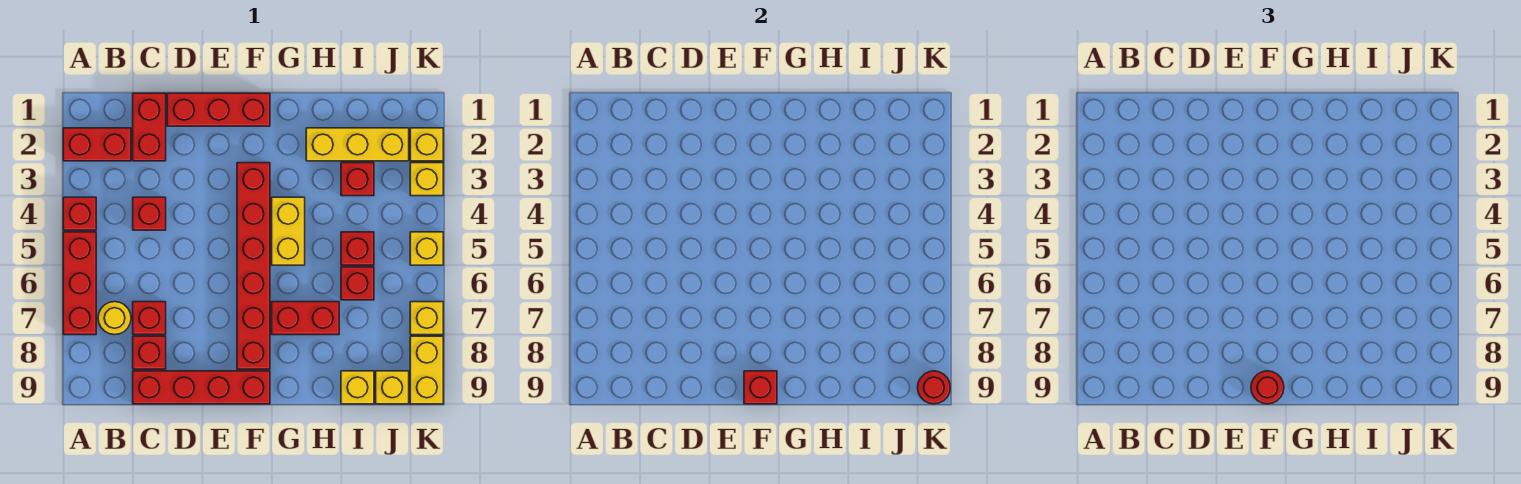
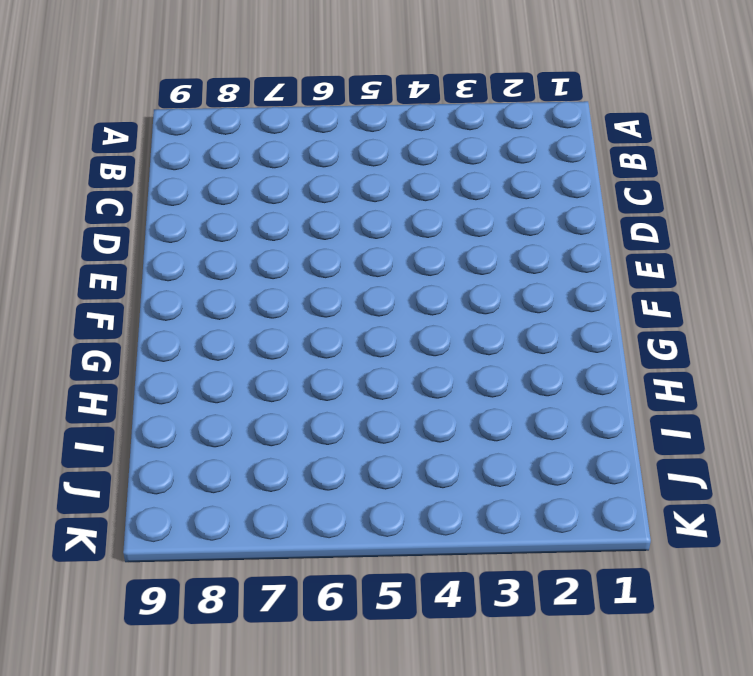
none -> red 1x2 brick [63,128,131,161]
none -> red 1x1 brick [63,197,96,230]
none -> red 1x3 brick [63,232,96,335]

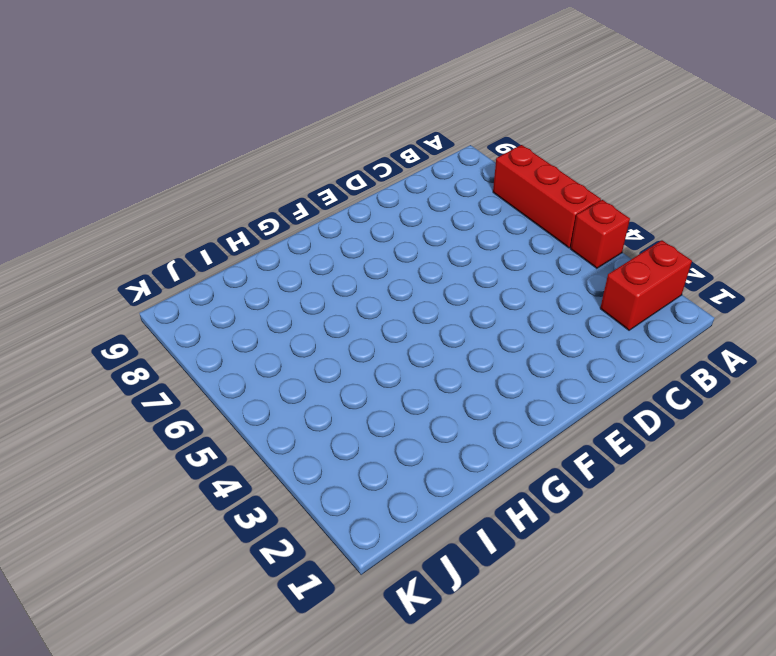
none -> yellow 1x1 round brick [98,302,131,335]
none -> red 1x2 brick [133,93,166,161]
none -> red 1x1 brick [133,197,166,230]

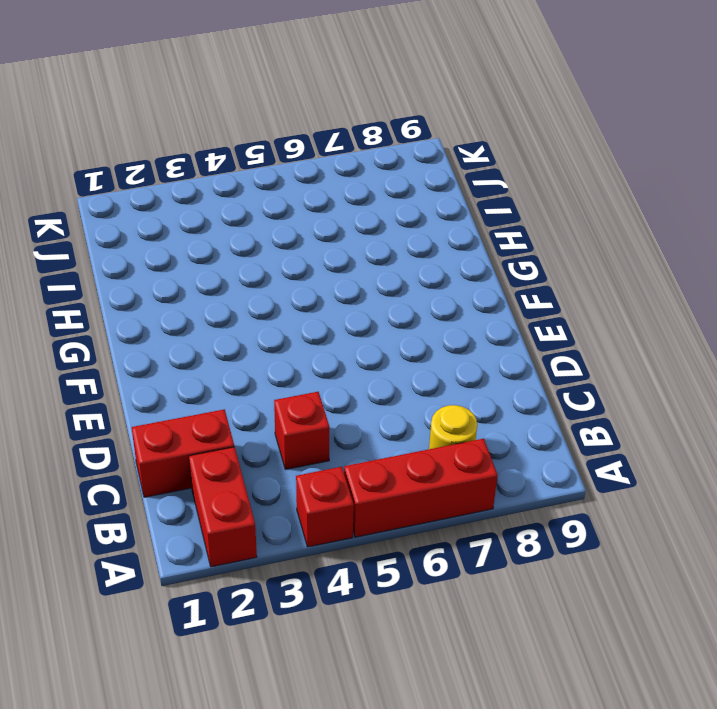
none -> red 1x1 brick [133,302,166,335]
none -> red 1x1 brick [133,336,166,369]
none -> red 1x4 brick [133,371,270,404]

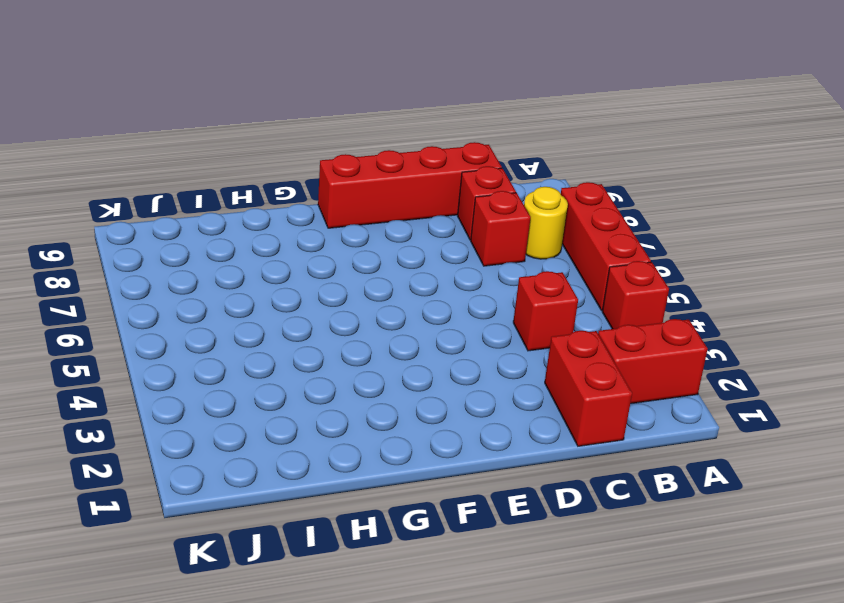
none -> red 1x3 brick [167,93,270,126]
none -> red 1x6 brick [237,163,270,369]
none -> yellow 1x2 brick [272,197,305,265]

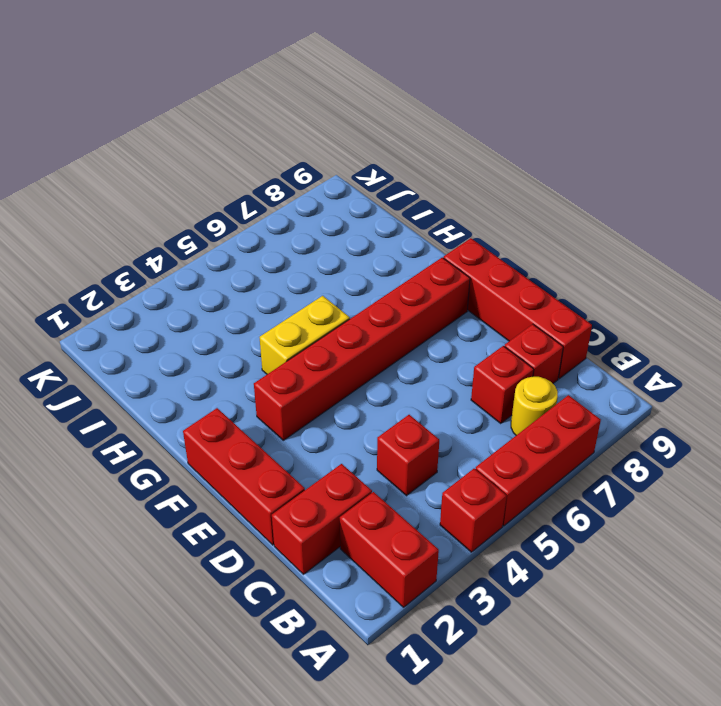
none -> red 1x2 brick [272,302,339,335]
none -> yellow 1x3 brick [306,128,409,161]
none -> red 1x1 brick [341,163,374,196]

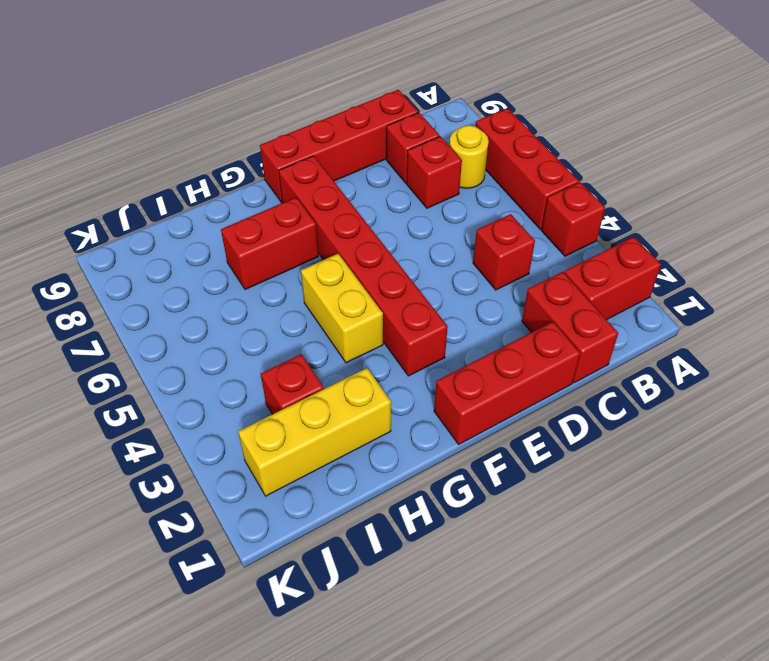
none -> red 1x1 brick [341,232,374,265]
none -> red 1x1 brick [341,267,374,300]
none -> yellow 1x1 brick [341,371,374,404]

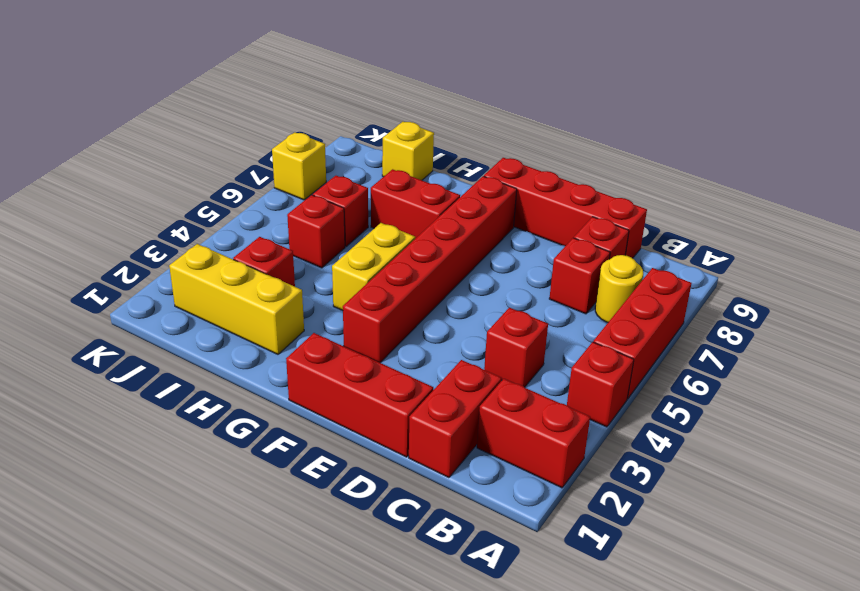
none -> yellow 1x1 brick [376,371,409,404]
none -> yellow 1x1 brick [410,128,443,161]
none -> yellow 1x1 brick [410,163,443,196]

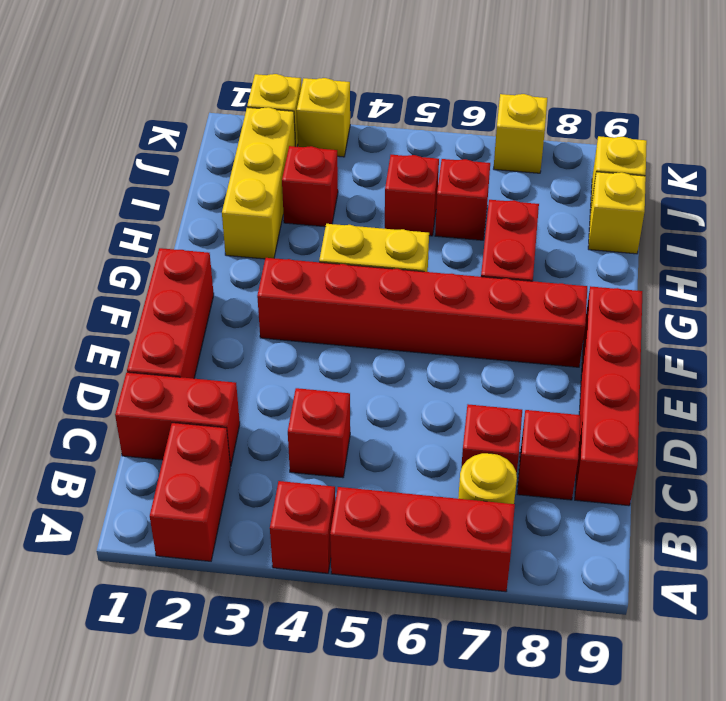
none -> yellow 1x1 brick [410,232,443,265]
none -> yellow 1x2 brick [410,336,443,404]
none -> red 1x1 brick [744,371,777,404]

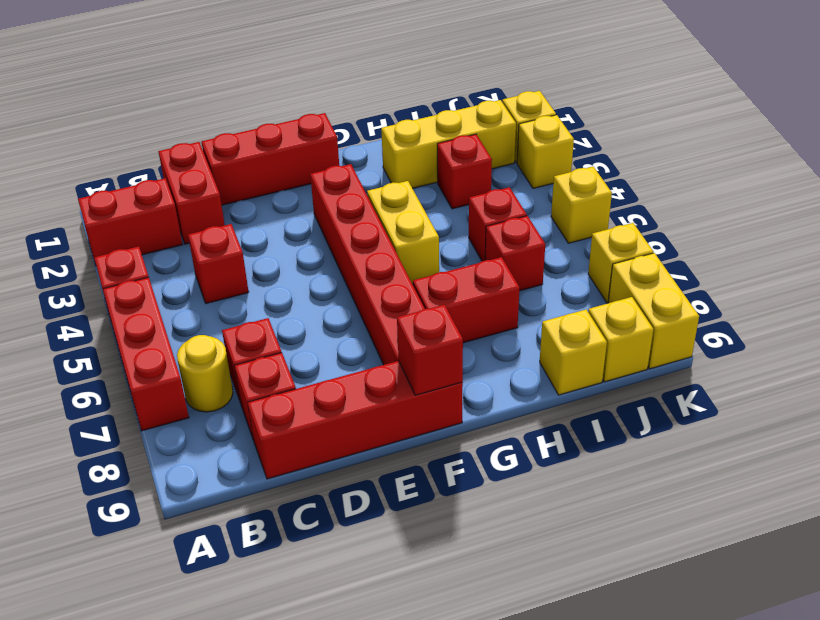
none -> red 1x1 round brick [917,371,950,404]
none -> red 1x1 round brick [1251,371,1284,404]

